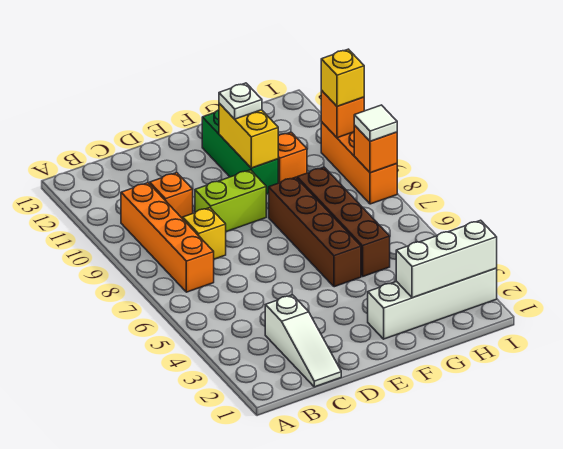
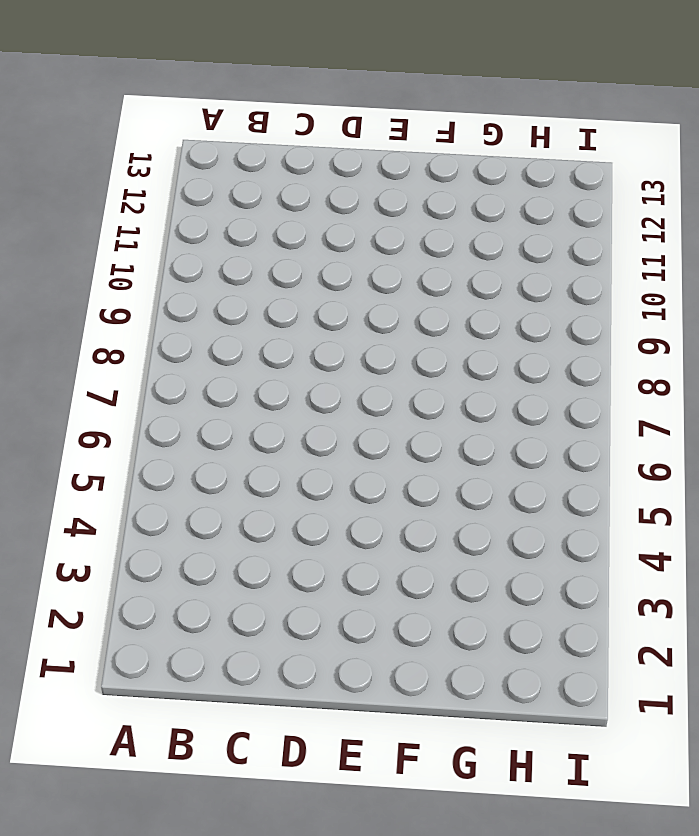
none -> orange 1x4 brick [121,183,214,292]
none -> white 1x3 slope [265,295,341,387]
none -> yellow 1x1 brick [183,208,226,259]

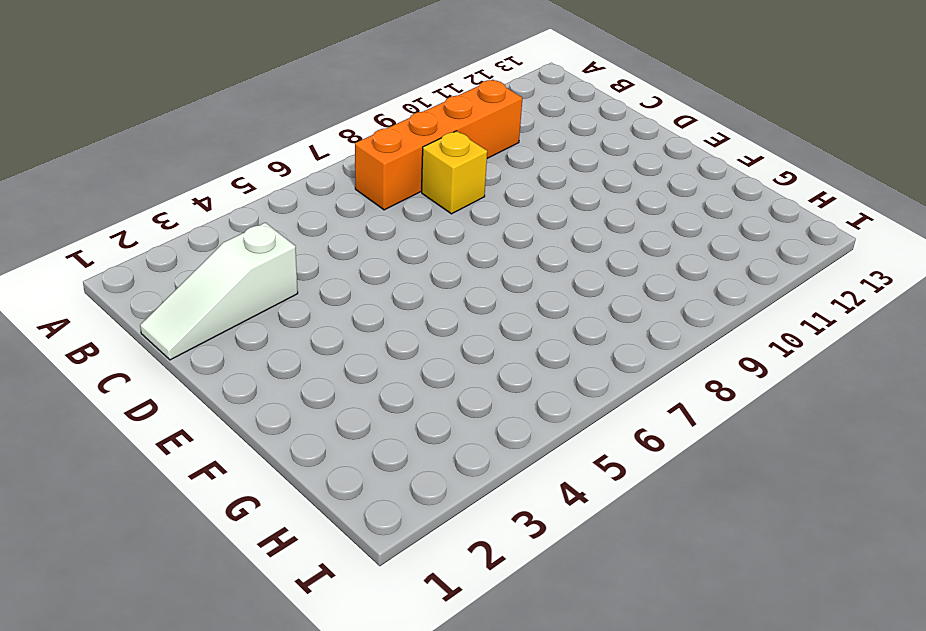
none -> orange 1x1 brick [150,173,193,219]
none -> lime 1x2 brick [195,170,266,232]
none -> white 1x4 brick [368,268,497,339]

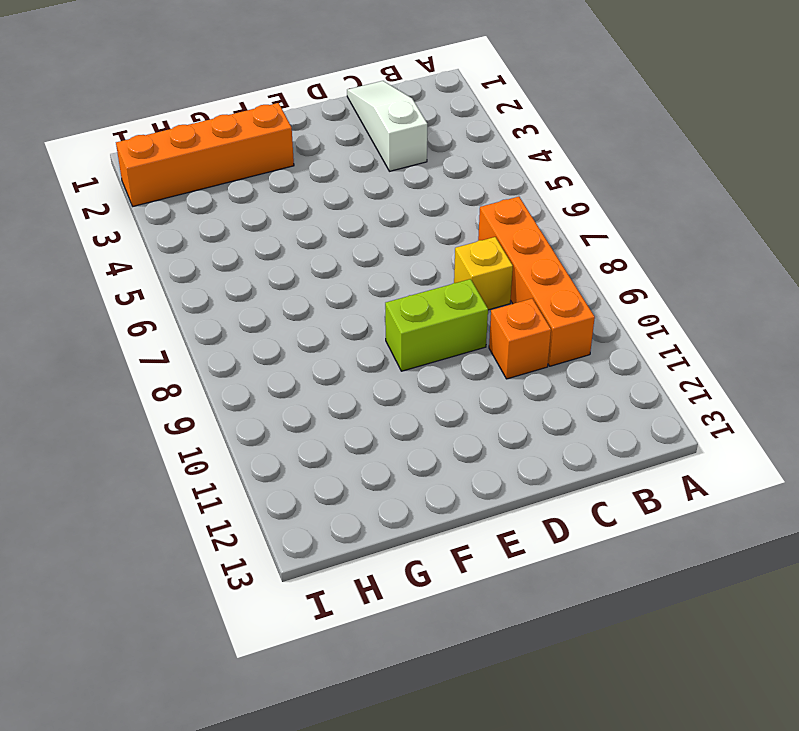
orange 1x4 brick [116,103,294,206] -> white 1x4 brick [368,268,497,339]
none -> brown 1x4 brick [269,177,361,287]
none -> green 1x3 brick [202,110,278,194]
none -> brown 1x4 brick [297,167,390,276]

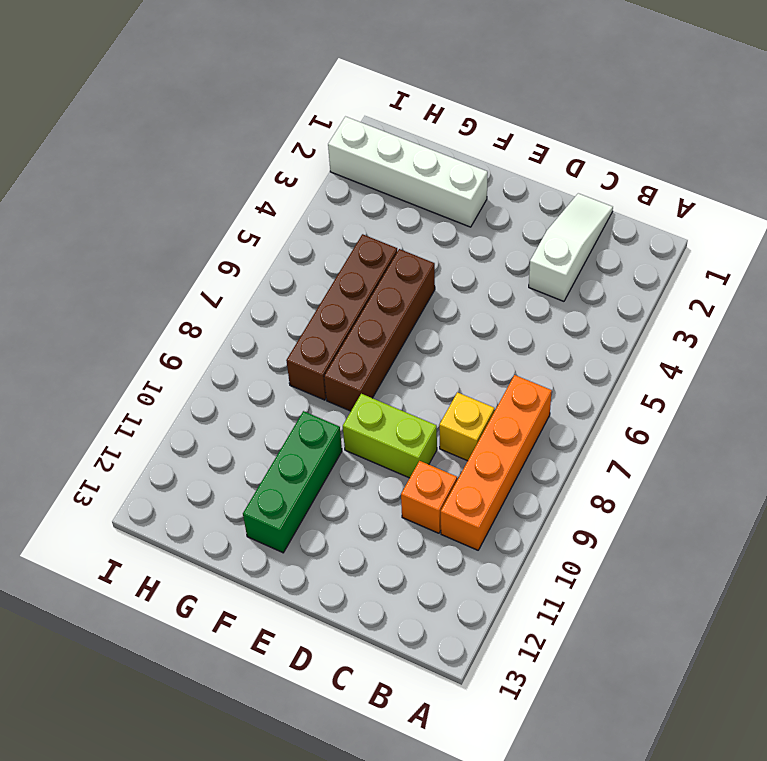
none -> orange 1x1 brick [278,132,307,183]
none -> orange 1x3 brick [321,122,397,204]
none -> yellow 1x2 brick [219,103,278,168]

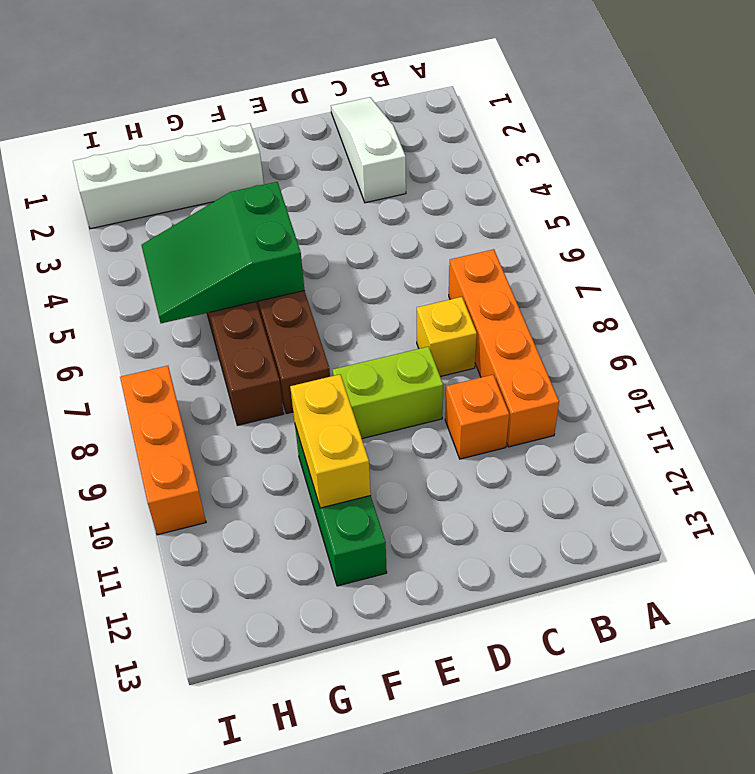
green 2x3 slope [142,182,304,323] -> none
none -> orange 1x1 brick [278,132,307,183]
none -> white 1x3 brick [396,220,497,298]
none -> orange 1x1 brick [354,125,397,173]

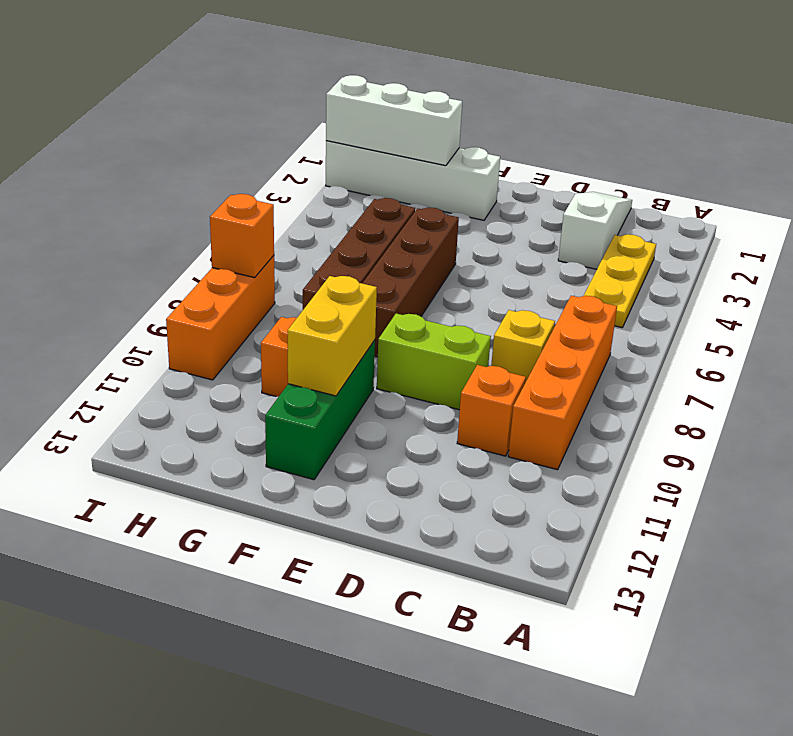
yellow 1x3 plate [584,234,656,328] -> none
none -> orange 1x1 brick [321,90,364,138]
none -> white 1x1 plate [219,83,262,119]
none -> white 1x1 tile [354,105,397,141]

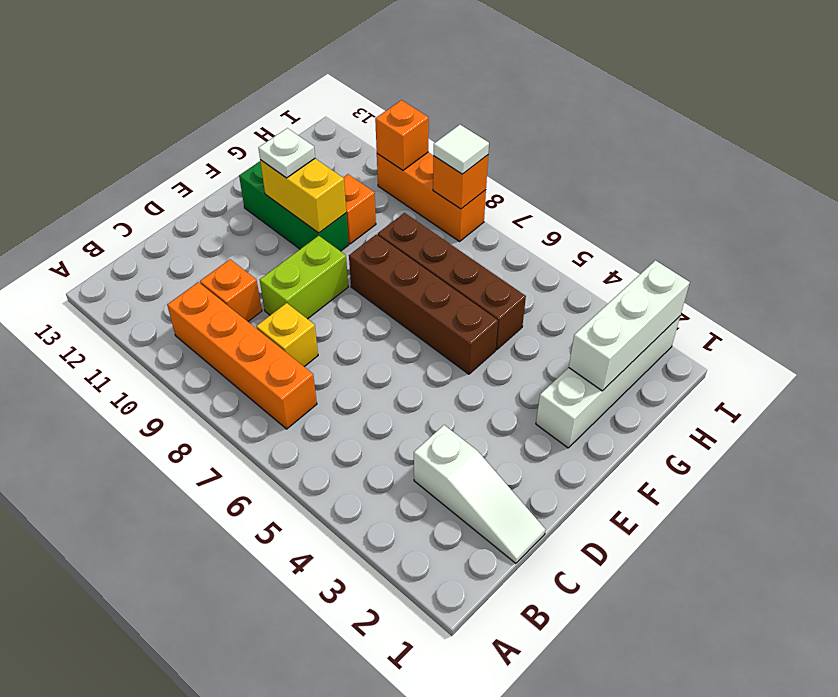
none -> yellow 1x1 brick [321,49,364,106]

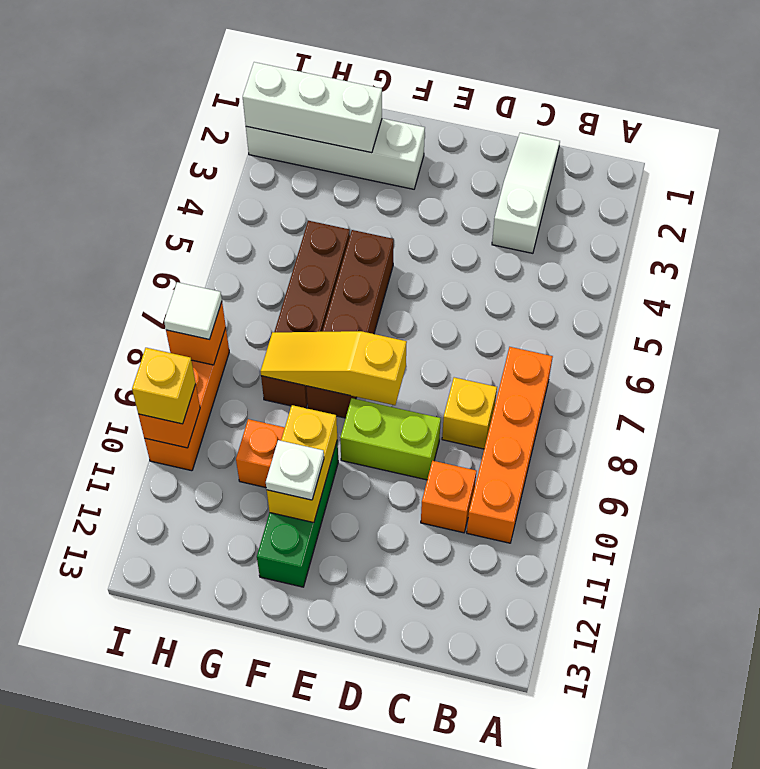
yellow 1x3 slope [261,331,407,405] -> none

